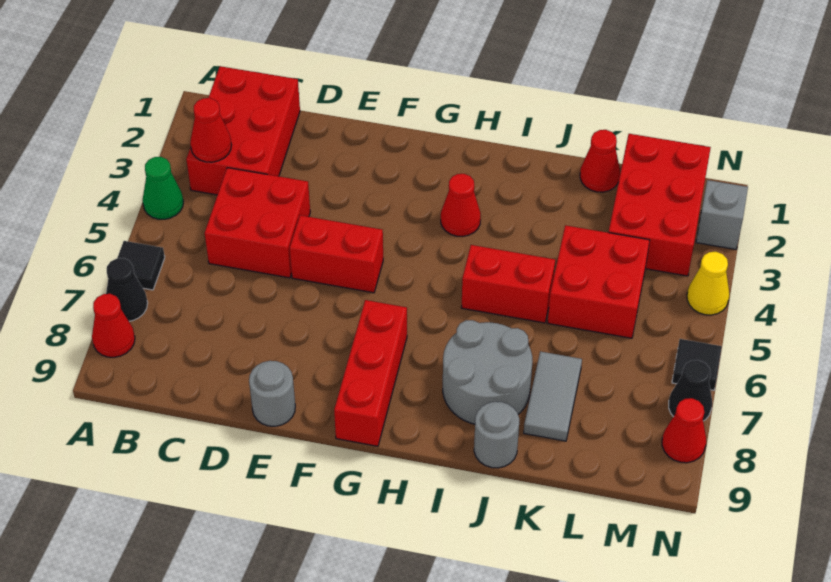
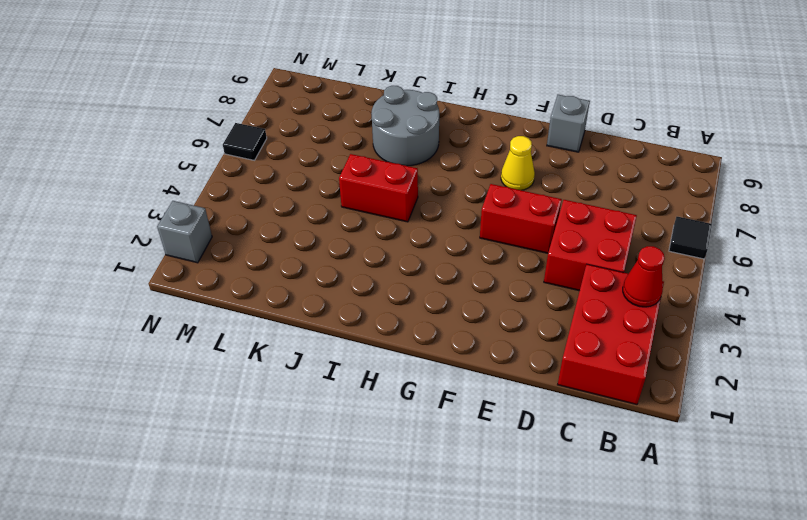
grey 1x1 brick [547,95,590,152] -> grey 1x1 round brick [249,361,295,426]
yellow 1x1 cone [501,136,535,190] -> yellow 1x1 cone moved to [687,252,729,315]
none -> green 1x1 cone [143,157,183,219]
none -> black 1x1 cone [106,258,148,321]
none -> red 1x1 cone [92,294,135,357]

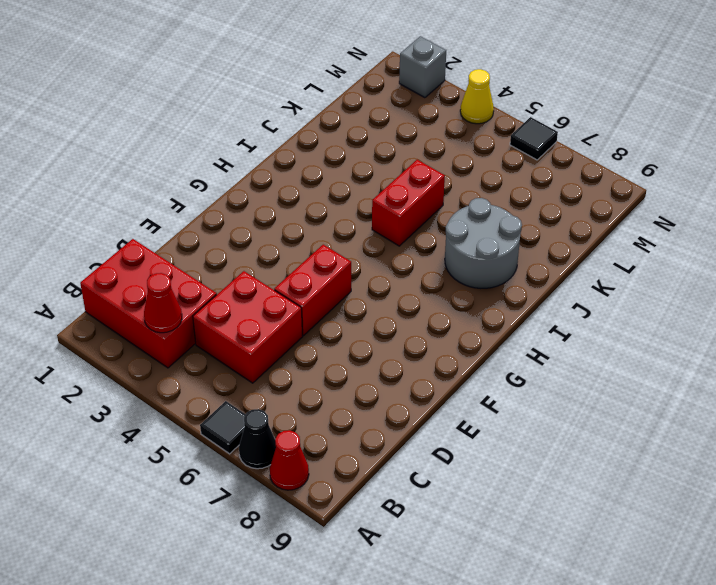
none -> green 1x1 cone [143,157,183,219]
none -> grey 1x1 round brick [249,361,295,426]
none -> red 1x3 brick [334,300,407,446]

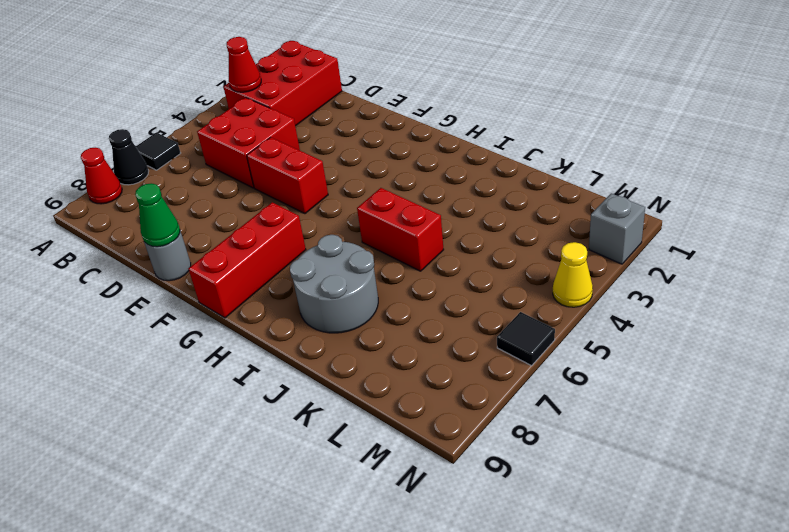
green 1x1 cone [135,183,180,247] -> green 1x1 cone moved to [143,157,183,219]
none -> red 1x1 cone [441,174,481,236]
none -> grey 1x1 round brick [474,402,519,468]
none -> red 1x1 cone [580,130,620,192]

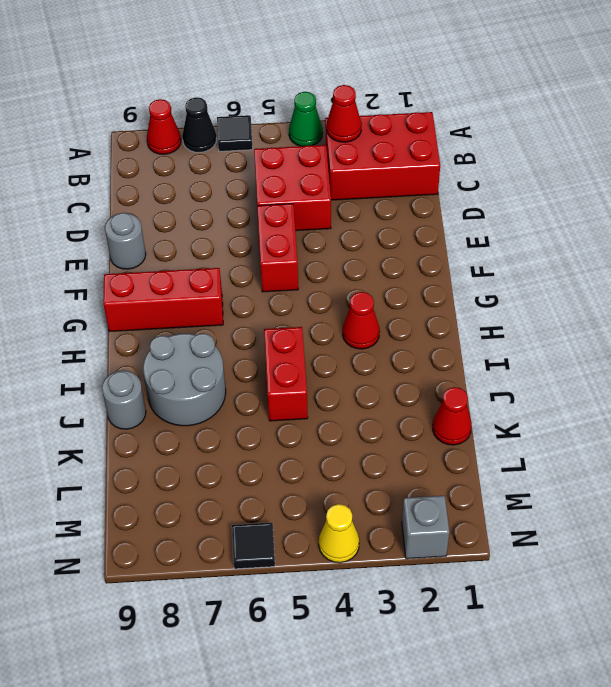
none -> red 2x2 brick [548,225,650,338]
none -> grey 1x2 tile [524,351,582,441]
none -> red 2x3 brick [609,134,711,276]

